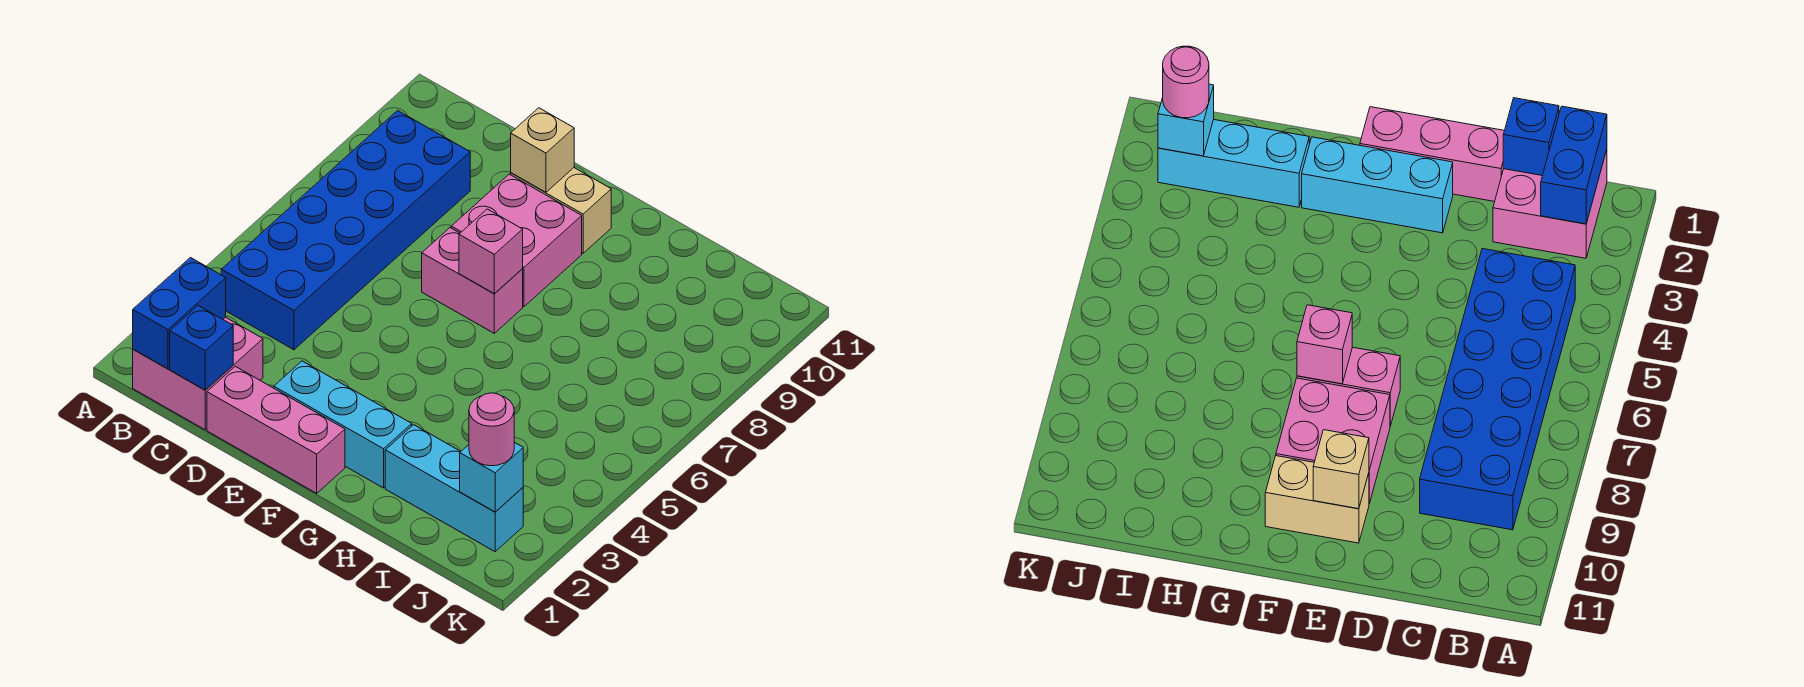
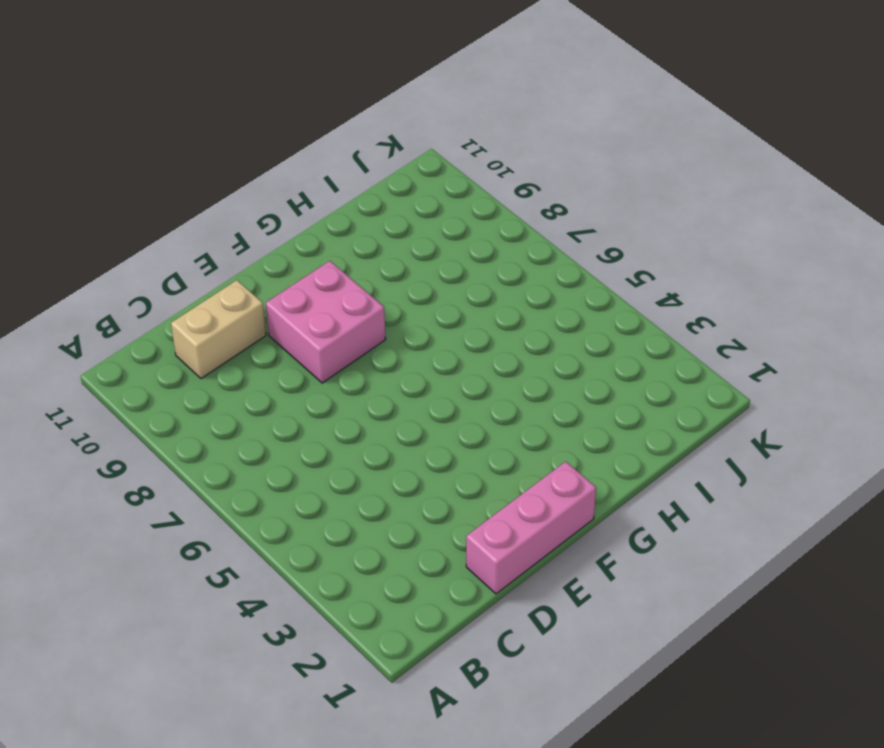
tan 1x2 brick [171,280,266,379] -> tan 1x2 brick moved to [511,168,611,253]
none -> pink 2x2 brick [133,317,263,430]
none -> blue 2x6 brick [221,111,470,350]
none -> cyan 1x3 brick [274,361,412,488]

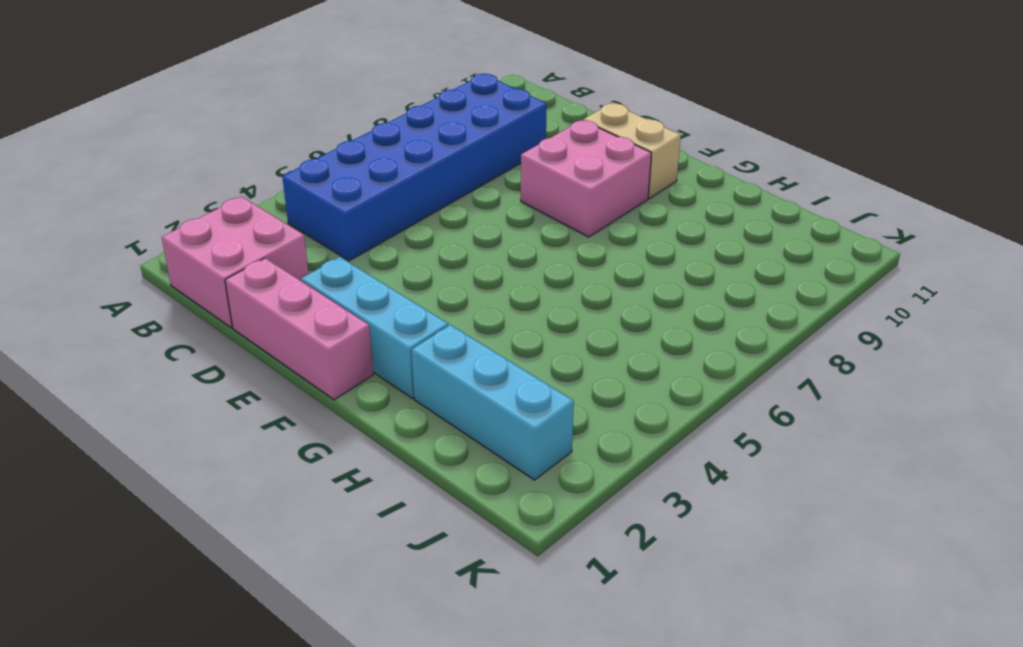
none -> pink 1x2 brick [422,228,523,333]
none -> blue 1x2 brick [133,258,226,369]
none -> blue 1x1 brick [170,306,233,390]

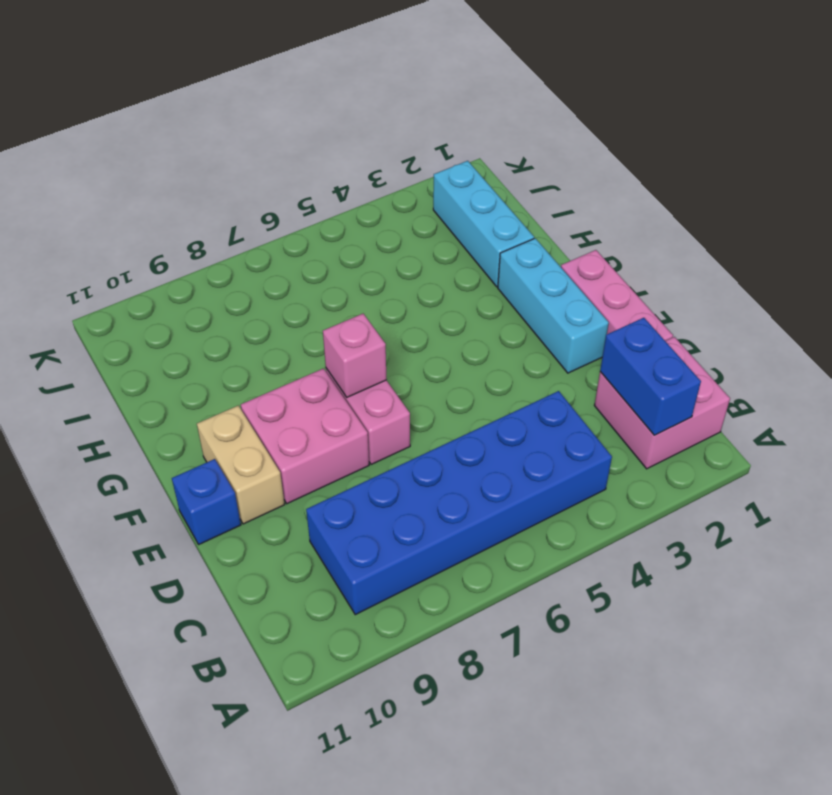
blue 1x2 brick [600,318,701,435] -> blue 1x2 brick turned to [133,258,226,369]
blue 1x1 brick [172,459,241,544] -> blue 1x1 brick moved to [170,306,233,390]
none -> tan 1x1 brick [511,108,574,192]
none -> cyan 1x1 brick [460,442,523,512]
none -> pink 1x1 round brick [469,393,514,466]

